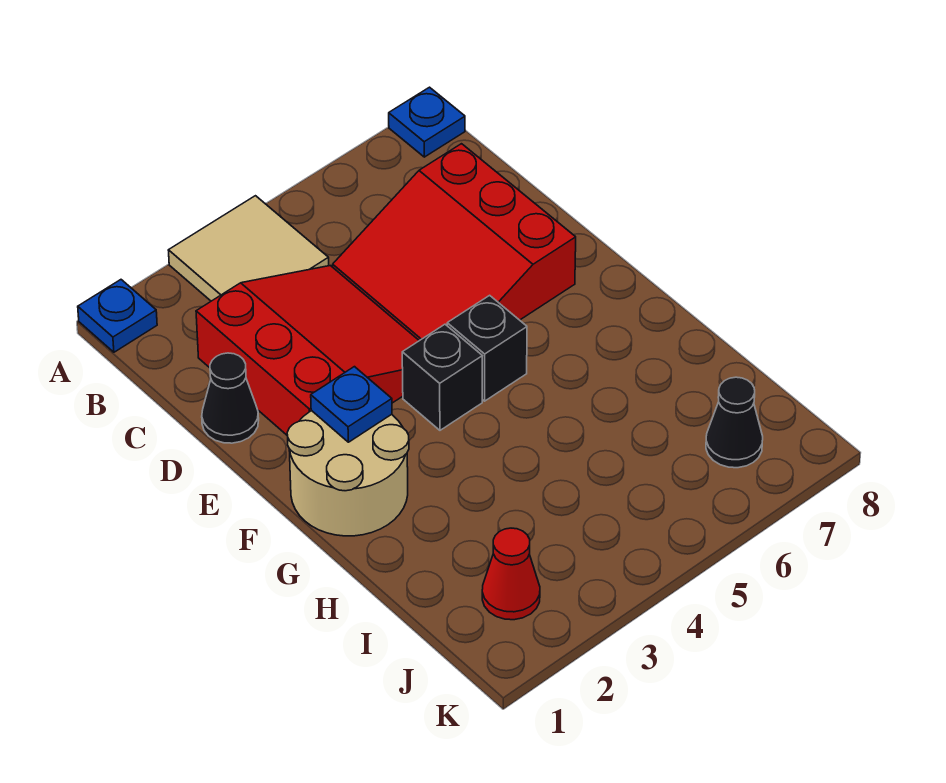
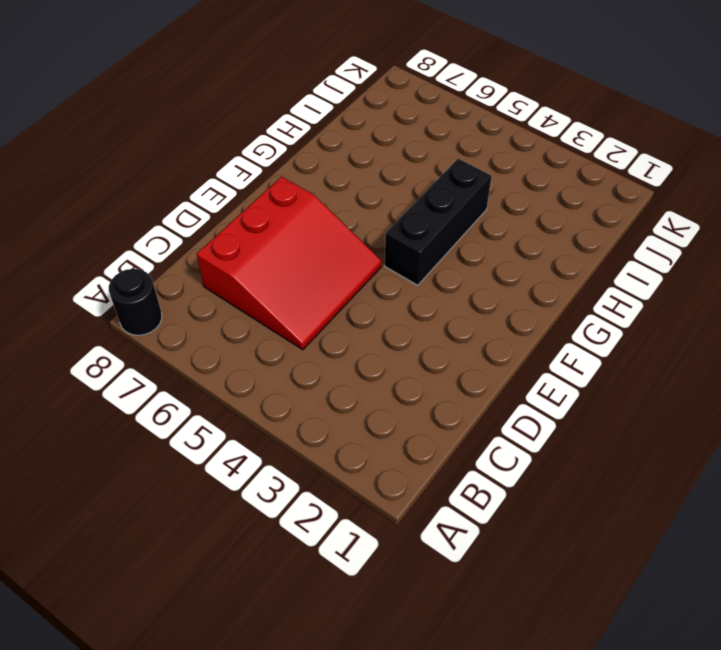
black 1x1 round brick [109,269,162,335] -> blue 1x1 plate [389,87,465,157]
black 1x3 brick [385,159,492,285] -> black 1x1 brick [402,324,482,430]
none -> blue 1x1 plate [78,280,157,352]
none -> tan 2x2 tile [168,196,329,301]
none -> red 3x3 slope [196,266,419,436]

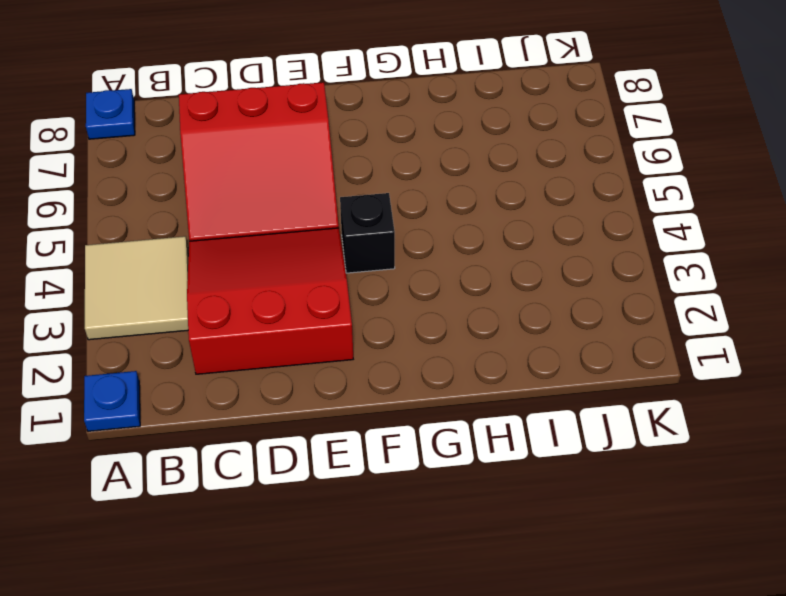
none -> black 1x1 cone [202,353,259,443]
none -> tan 2x2 round brick [287,411,409,536]
none -> black 1x1 brick [447,295,527,401]

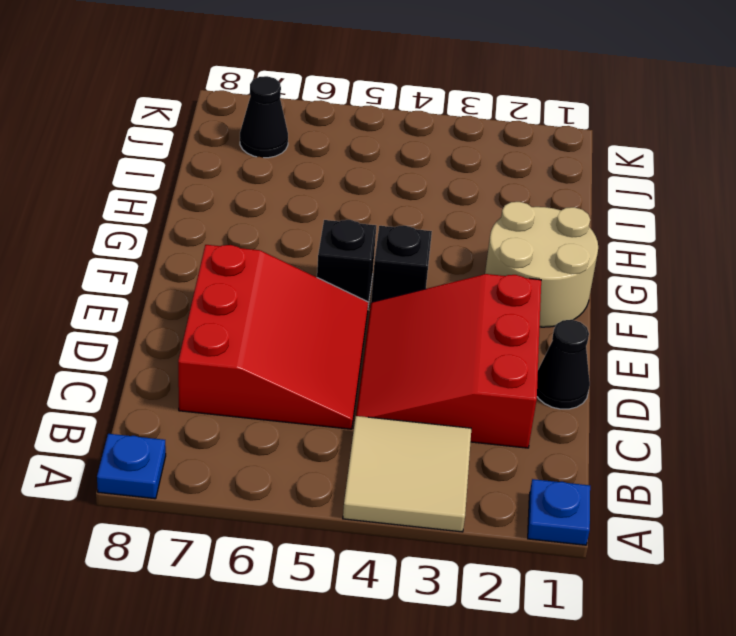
none -> red 1x1 cone [482,528,540,620]
none -> blue 1x1 plate [311,367,392,442]

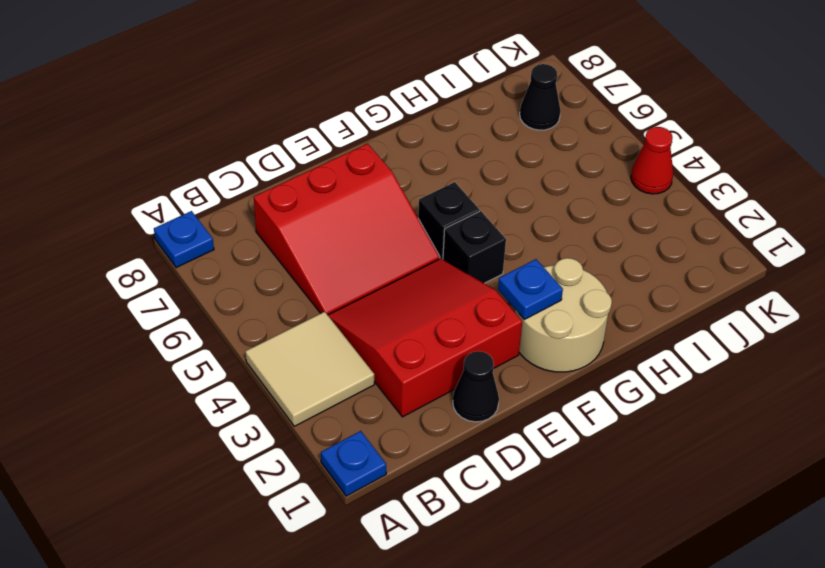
red 1x1 cone [631,127,673,194] -> red 1x1 cone moved to [482,528,540,620]

